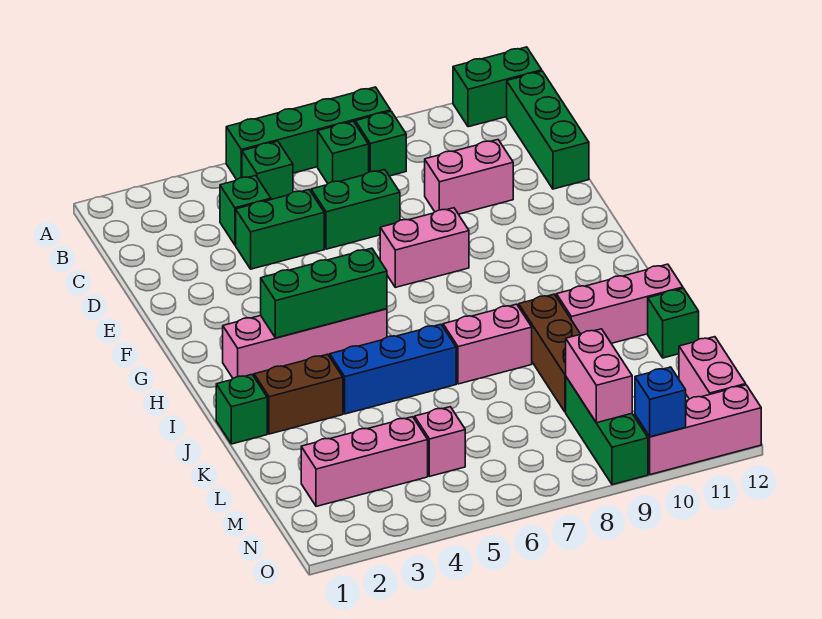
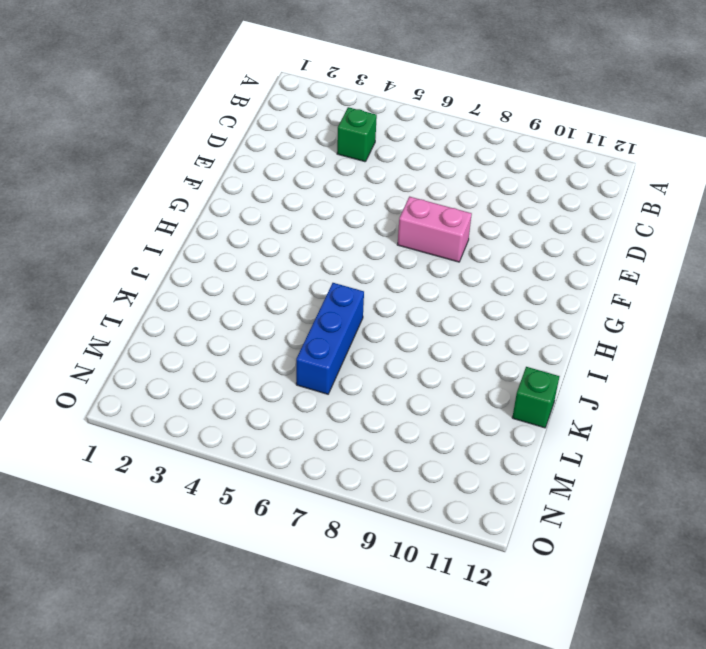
blue 1x3 brick [296,283,364,394] -> blue 1x3 brick turned to [330,324,456,414]
none -> green 1x4 brick [226,87,391,180]
none -> green 1x2 brick [453,47,542,127]
none -> green 1x1 brick [242,141,293,199]

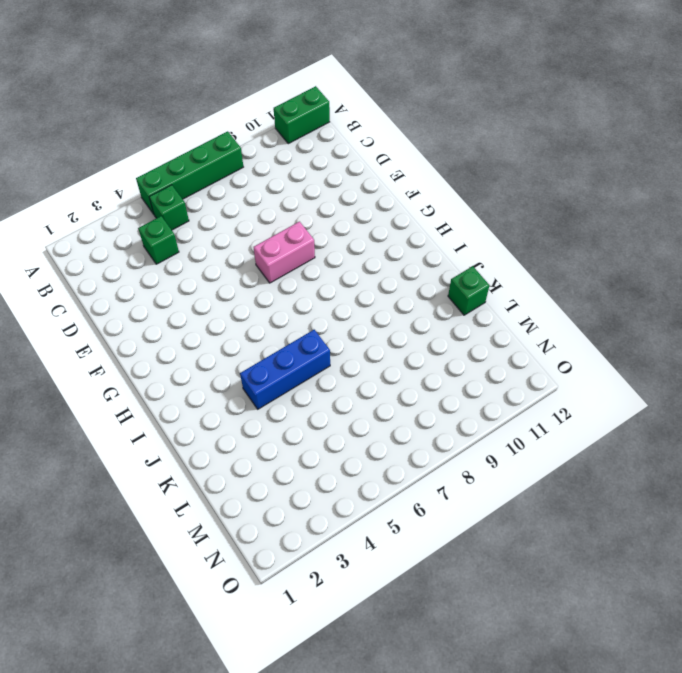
none -> green 1x1 brick [318,121,369,183]
none -> green 1x1 brick [355,111,406,176]
none -> green 1x3 brick [507,71,589,189]

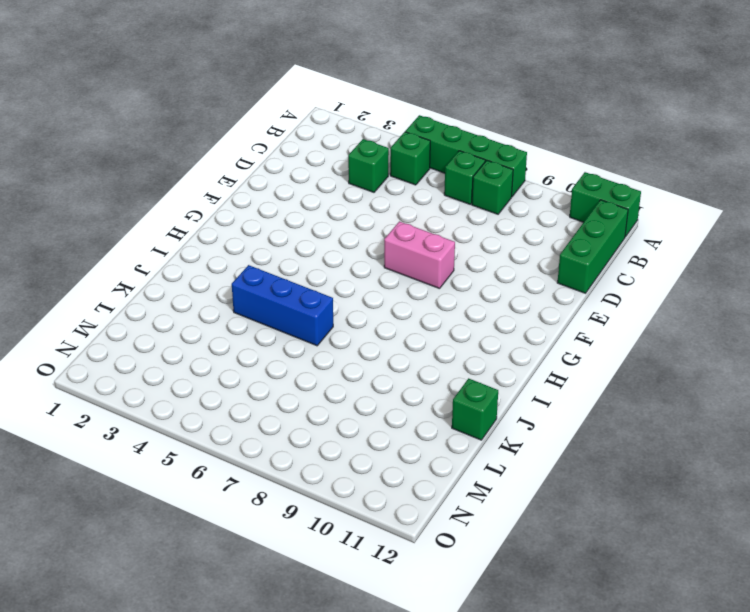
none -> green 1x2 brick [236,190,324,269]
none -> green 1x2 brick [311,170,400,249]
none -> pink 1x2 brick [425,140,513,214]

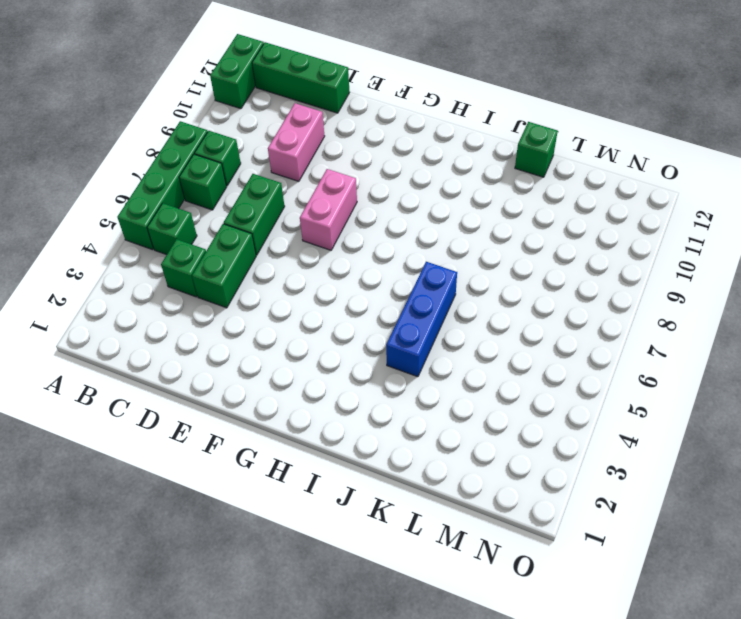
none -> pink 1x4 brick [223,309,387,378]
none -> green 1x1 brick [216,375,267,444]
none -> brown 1x2 brick [254,354,343,434]

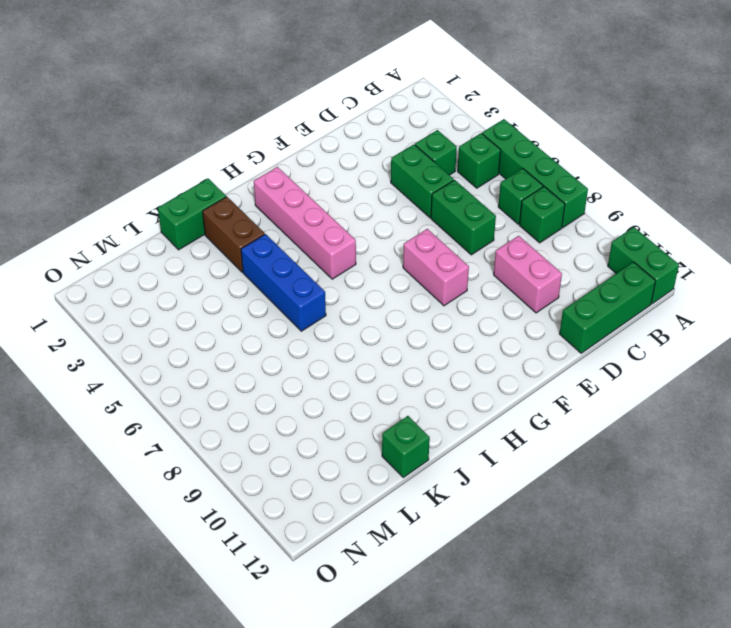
green 1x2 brick [158,179,226,250] -> green 1x1 brick [216,375,267,444]
none -> pink 1x2 brick [443,304,532,384]
none -> brown 1x3 brick [518,294,580,412]
none -> pink 1x3 brick [556,264,683,343]

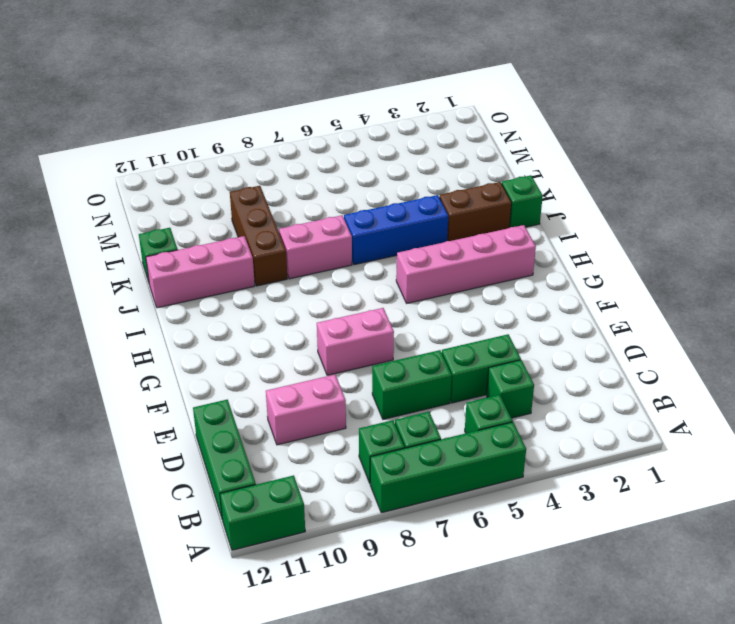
none -> pink 1x3 brick [301,417,428,506]
none -> pink 1x1 brick [415,407,465,476]
none -> green 1x3 brick [566,377,648,485]

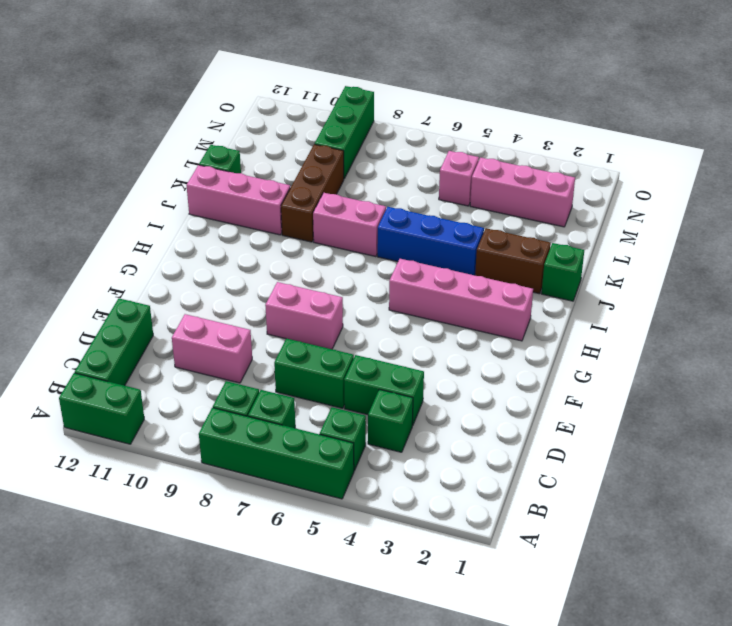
none -> pink 1x2 brick [679,337,746,399]
none -> pink 1x3 brick [635,385,761,475]
none -> green 1x3 brick [261,248,387,338]

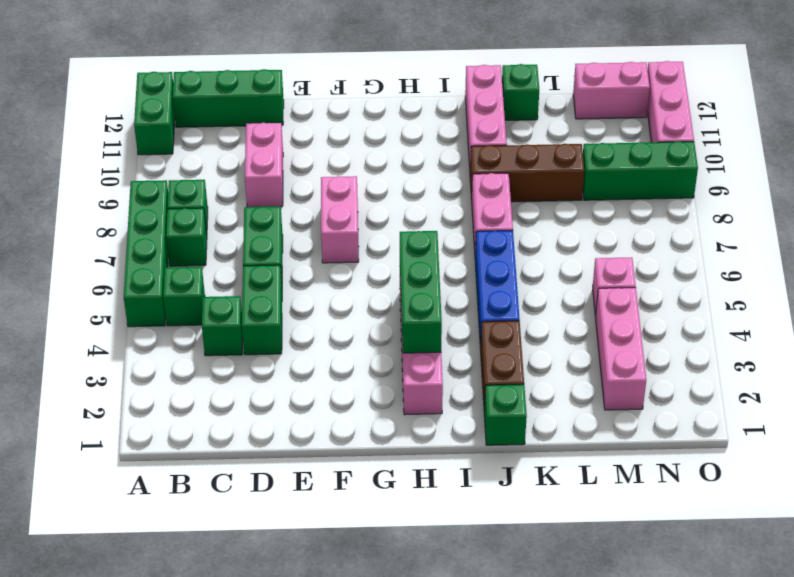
none -> pink 1x2 brick [566,329,632,423]
none -> blue 1x1 brick [635,367,686,437]

